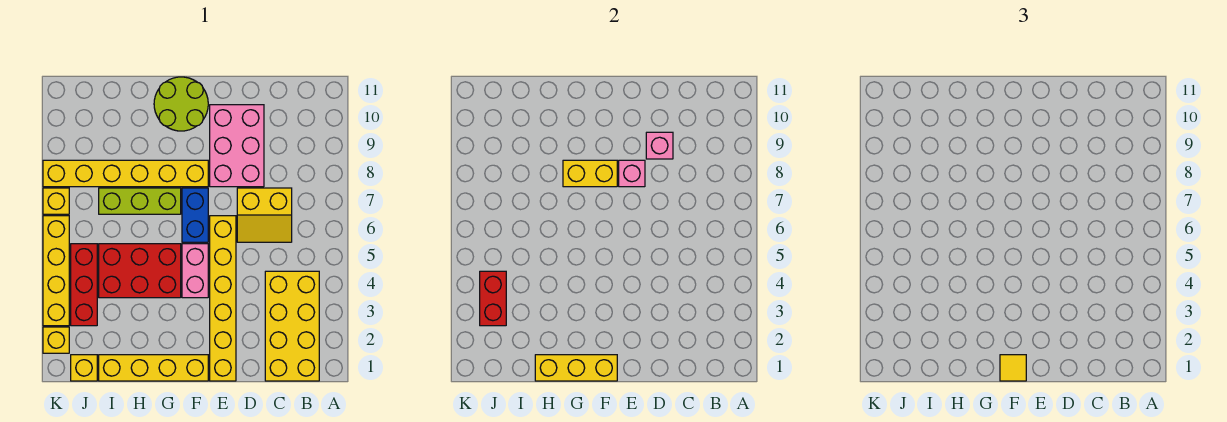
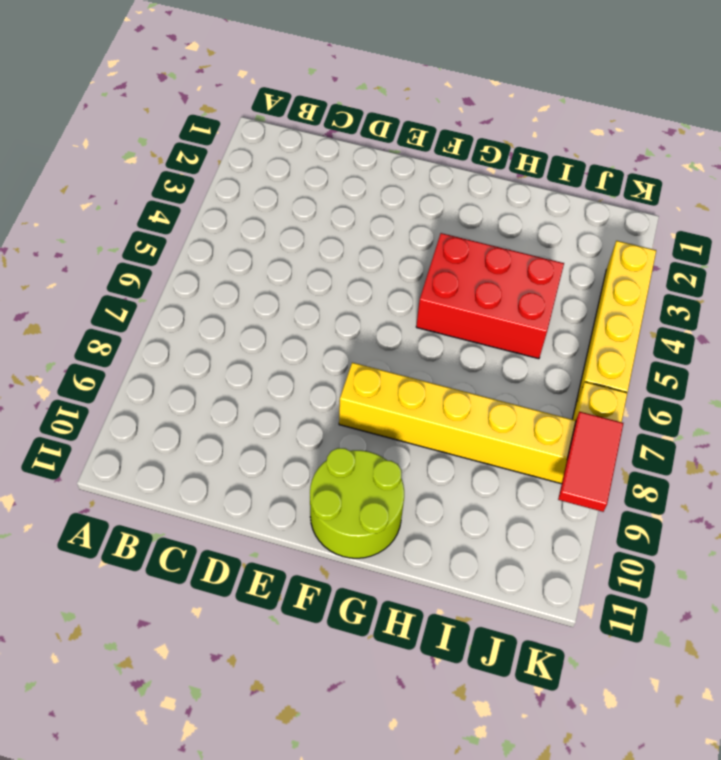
red 1x2 tile [558,412,623,512] -> none
none -> yellow 2x4 brick [265,271,319,381]
none -> yellow 2x2 slope [237,188,292,242]
none -> pink 2x3 brick [210,105,264,187]

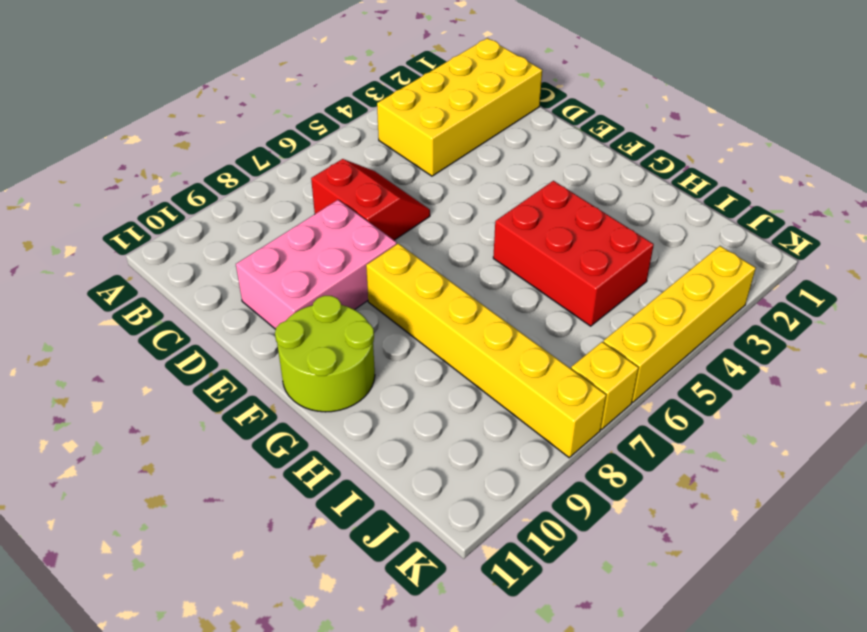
red 2x2 slope [311,159,430,240] -> yellow 2x2 slope [237,188,292,242]
none -> yellow 1x6 brick [210,216,236,381]
none -> yellow 1x4 brick [99,355,208,381]
none -> pink 1x2 brick [182,244,208,298]

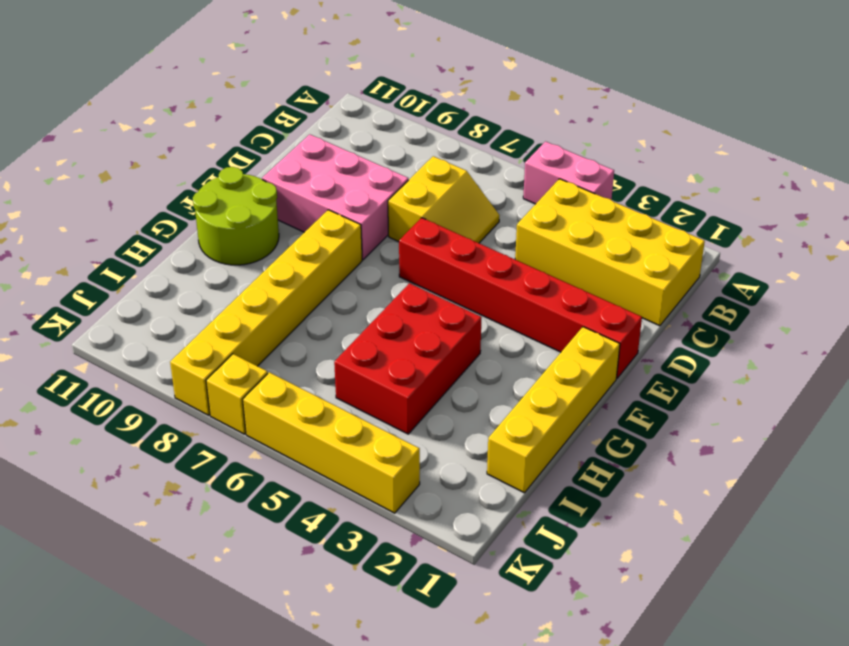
pink 1x2 brick [523,142,614,204] -> pink 1x2 brick moved to [182,244,208,298]
red 1x6 brick [399,218,642,378] -> yellow 1x6 brick [210,216,236,381]
none -> blue 1x2 brick [182,188,208,242]
none -> lime 1x3 brick [99,188,181,214]
none -> yellow 1x1 brick [71,355,97,381]

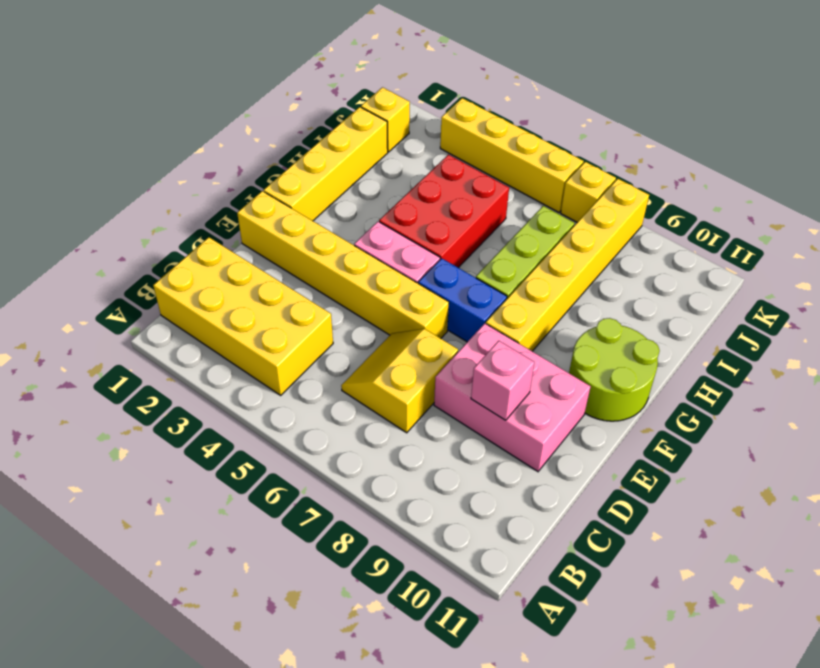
none -> red 1x3 brick [71,244,97,326]
none -> yellow 1x1 brick [43,327,69,353]
none -> pink 1x1 brick [619,160,645,187]

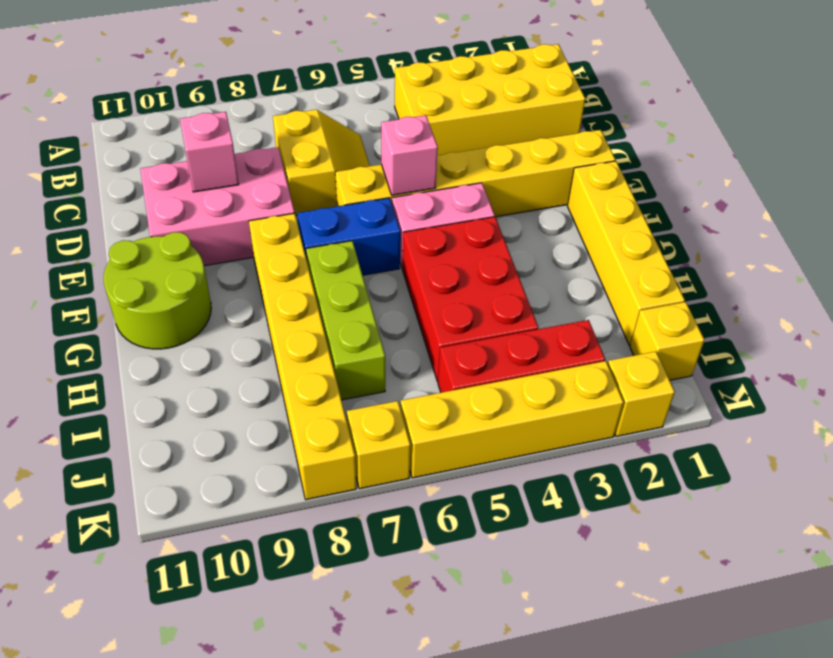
pink 1x1 brick [381,115,438,195] -> pink 1x1 brick moved to [619,160,645,187]
none -> yellow 1x3 brick [535,355,617,381]
none -> yellow 1x2 brick [563,160,617,187]
none -> red 1x2 brick [480,271,506,326]

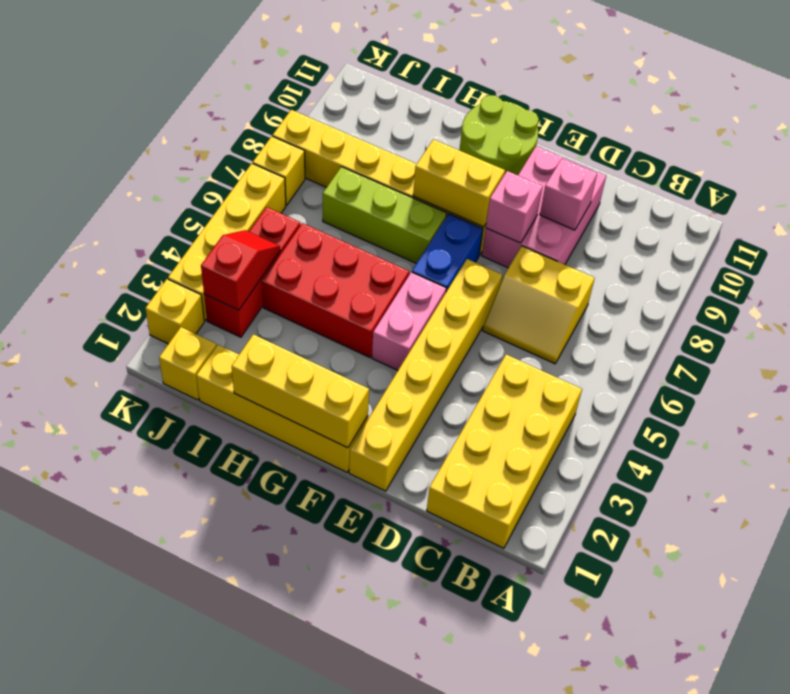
red 1x2 slope [201,230,280,310] -> red 1x2 brick [480,271,506,326]
none -> yellow 1x1 tile [1000,355,1026,381]

